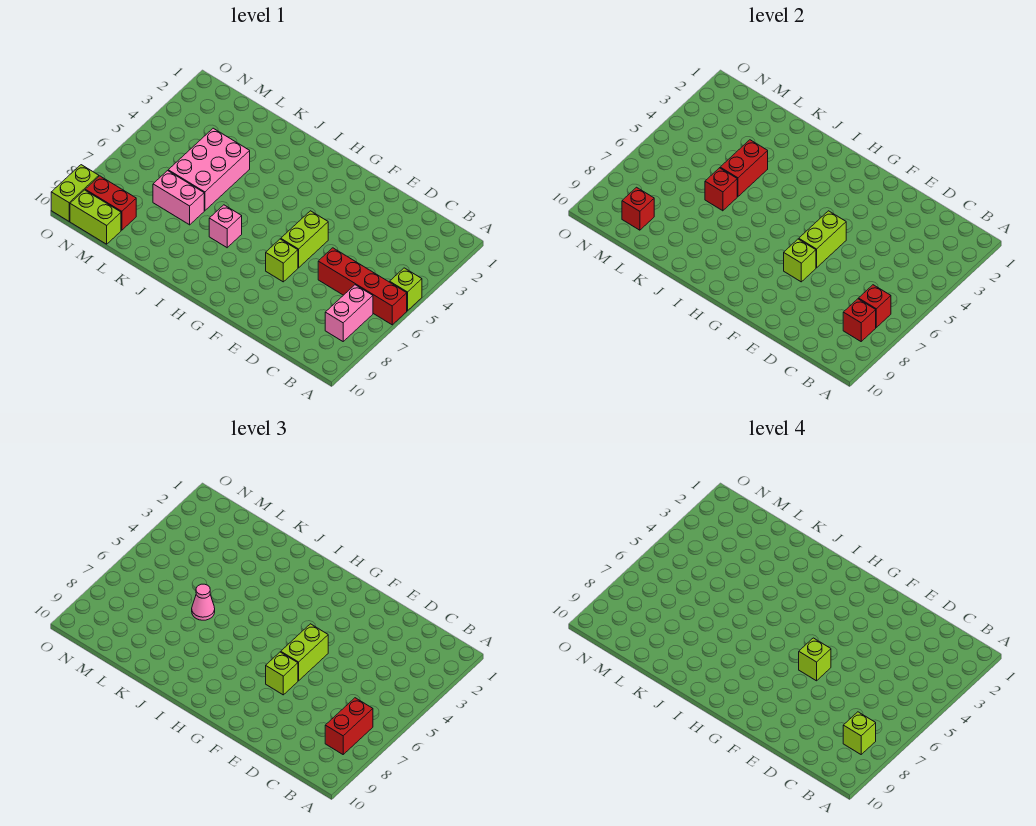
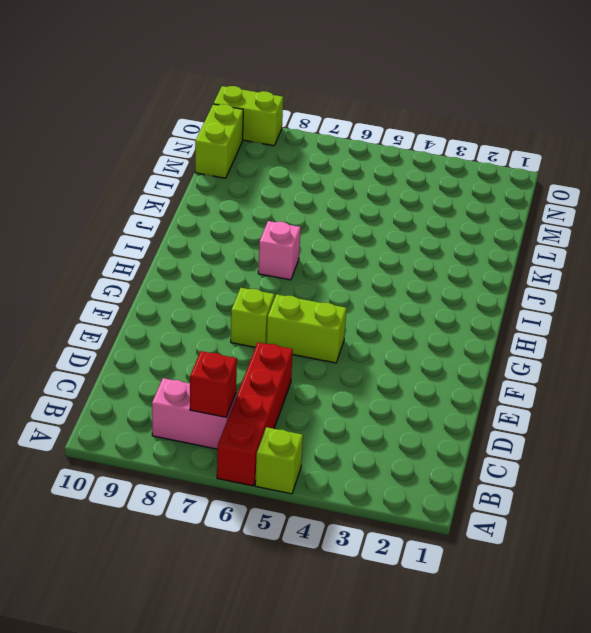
none -> pink 2x3 brick [168,128,250,211]
none -> pink 1x2 brick [153,171,204,225]
none -> red 1x2 brick [85,176,136,230]

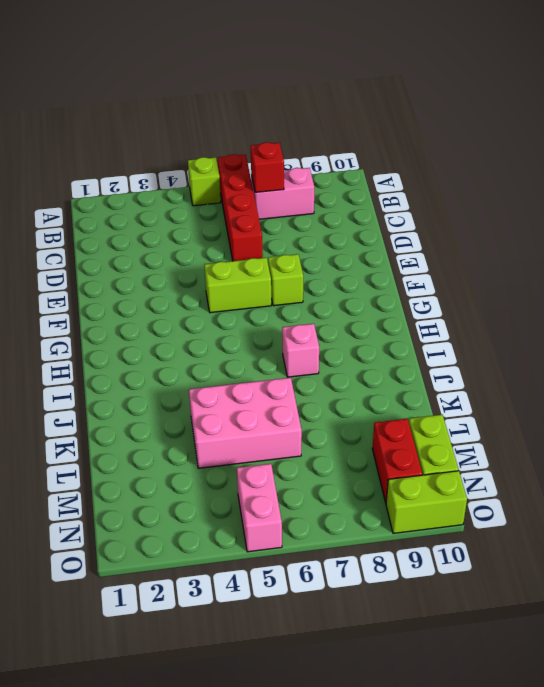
pink 1x2 brick [237,464,282,552] -> pink 1x2 brick moved to [153,171,204,225]
none -> red 1x1 brick [843,299,876,341]
none -> lime 1x2 brick [799,211,846,268]
none -> lime 1x1 brick [784,239,816,282]

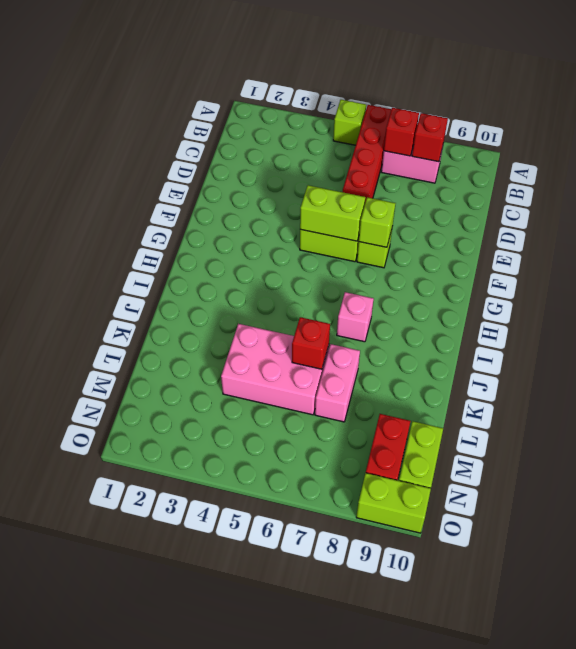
none -> red 1x2 brick [720,140,768,196]
none -> red 1x1 brick [622,187,654,230]
none -> red 1x2 brick [325,698,373,754]

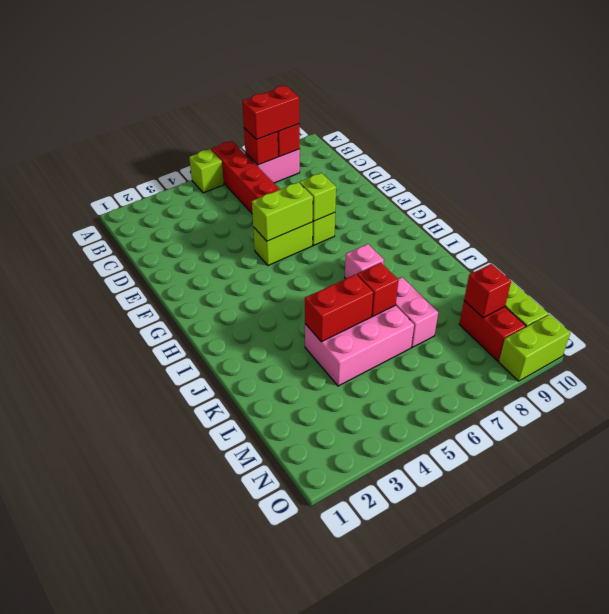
none -> lime 1x2 brick [281,624,328,681]
none -> lime 1x1 brick [266,652,298,695]
none -> pink 1x1 cone [192,584,215,620]

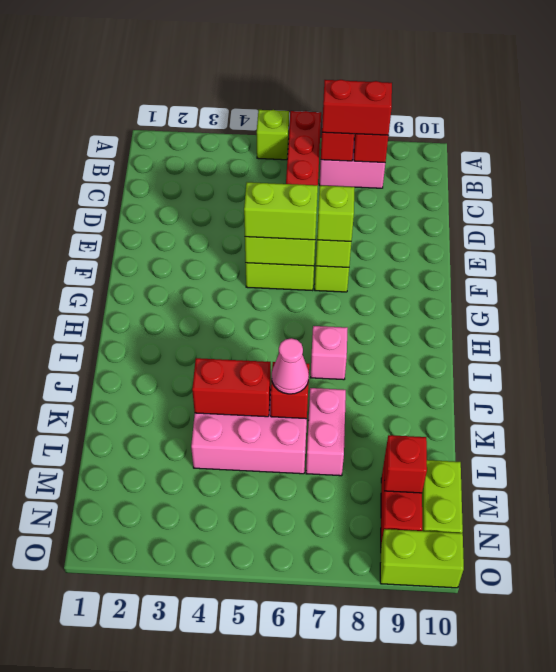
none -> lime 1x1 brick [843,712,876,754]
none -> lime 1x1 brick [799,638,831,681]

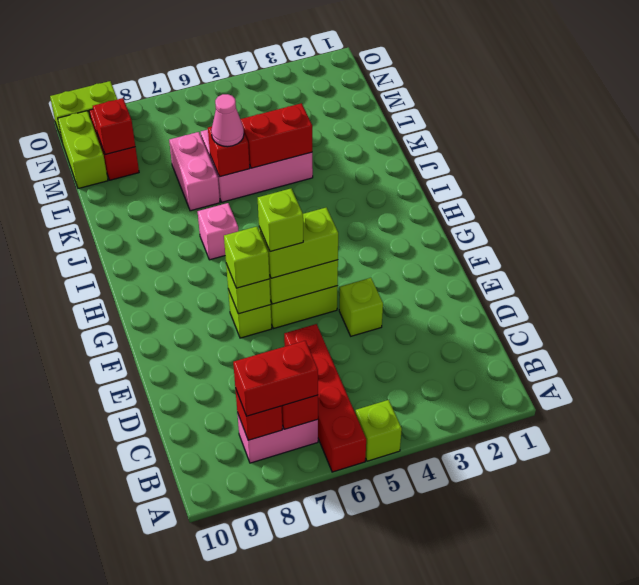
lime 1x1 brick [339,278,383,336] -> lime 1x1 brick moved to [843,712,876,754]

